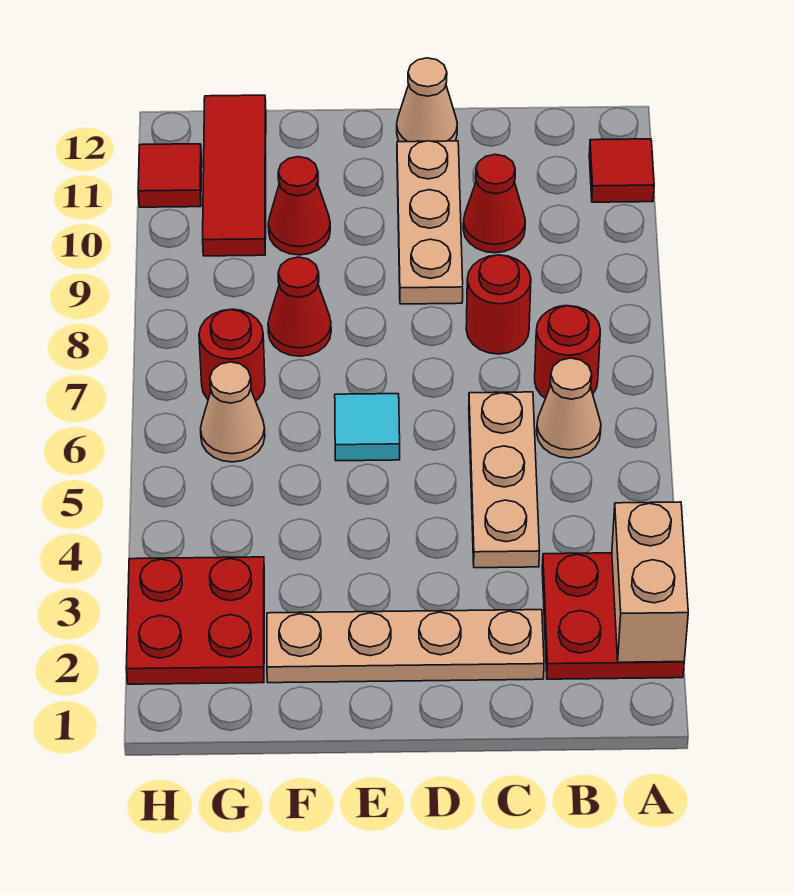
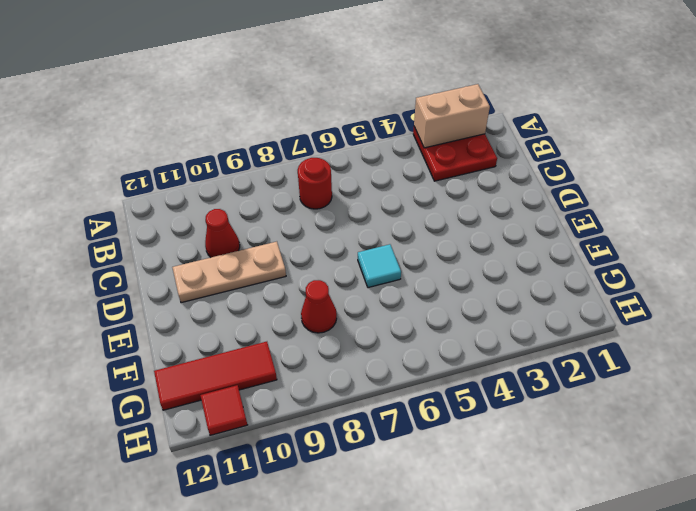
none -> red 1x1 tile [589,139,654,202]
none -> tan 1x1 cone [537,358,601,458]
none -> tan 1x4 plate [267,610,544,683]

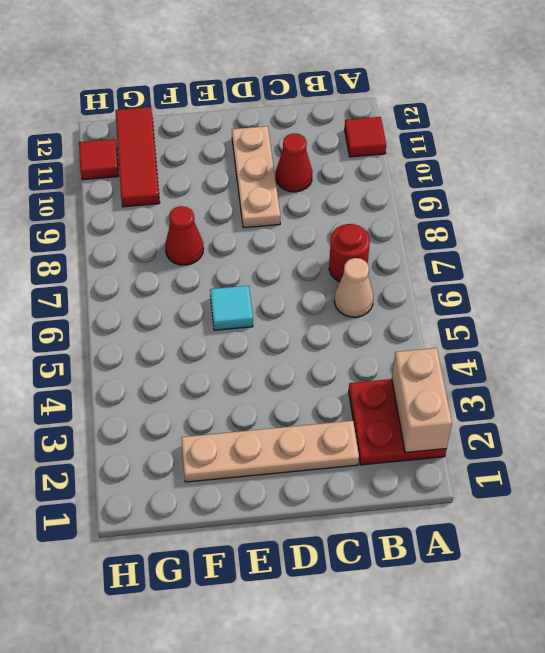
none -> tan 1x3 plate [469,392,540,568]
none -> red 1x1 round brick [466,255,531,354]
none -> tan 1x1 cone [397,58,457,142]

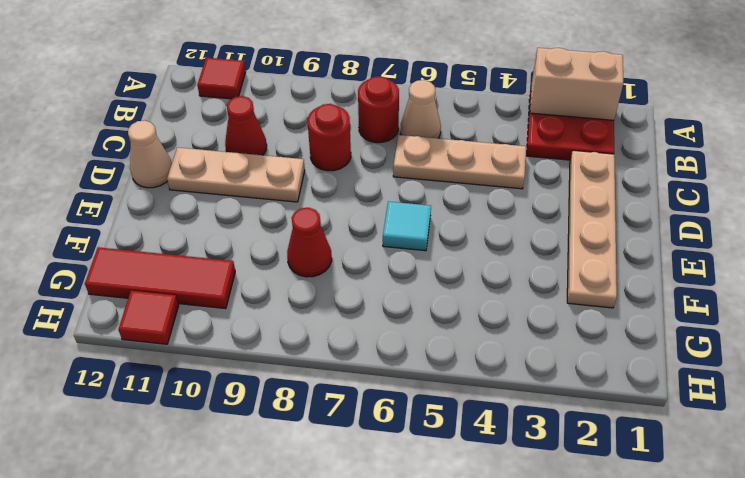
none -> red 1x1 cone [268,157,330,255]
none -> red 2x2 plate [126,557,264,684]
none -> tan 1x1 cone [201,362,265,462]

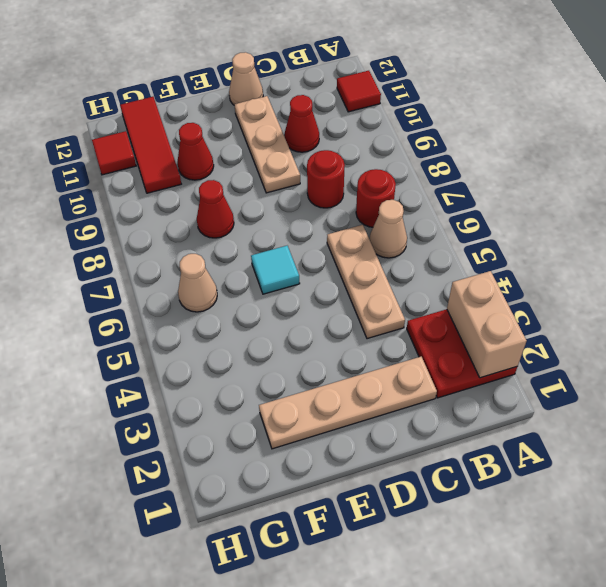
none -> red 2x2 plate [126,557,264,684]
none -> red 1x1 round brick [199,309,265,401]

